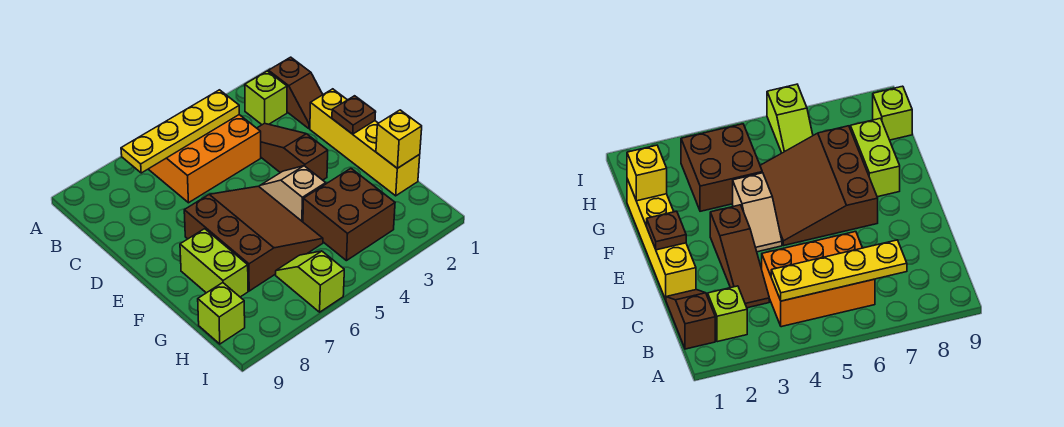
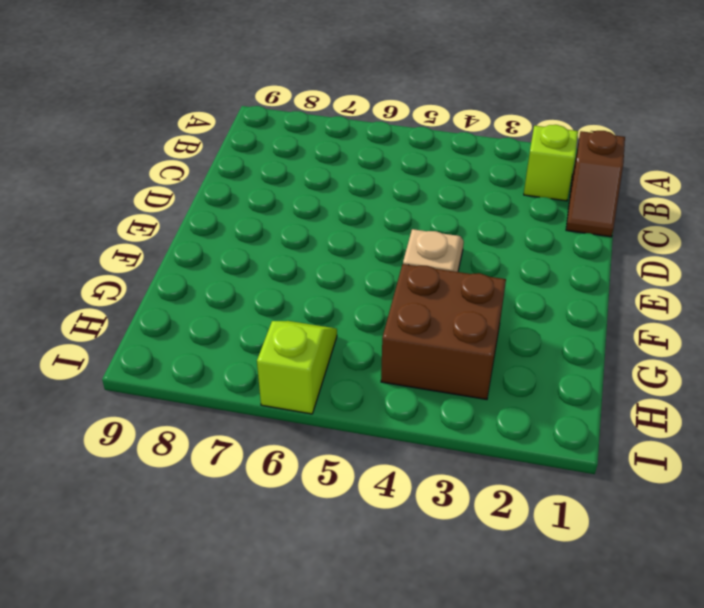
none -> orange 2x3 brick [149,115,261,203]
none -> brown 1x3 slope [257,123,328,180]
none -> yellow 1x4 brick [310,89,420,196]

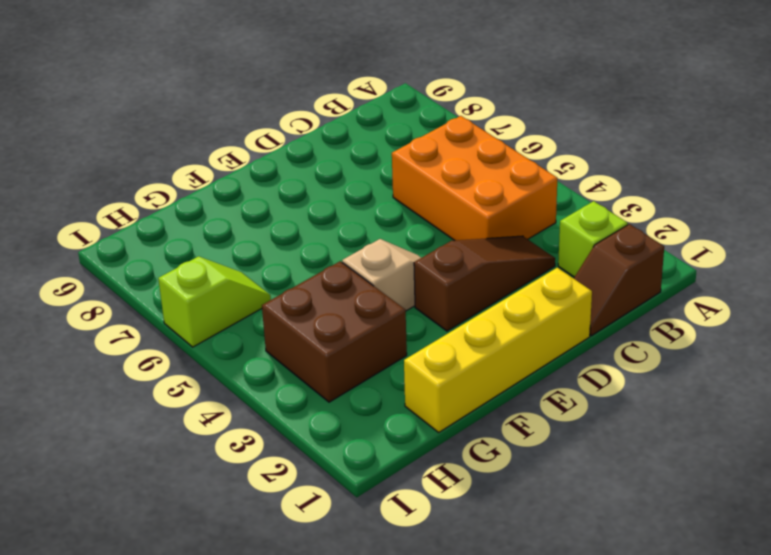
none -> brown 3x3 slope [184,186,323,291]
none -> lime 1x2 brick [180,229,248,297]
none -> lime 1x1 brick [198,283,245,344]

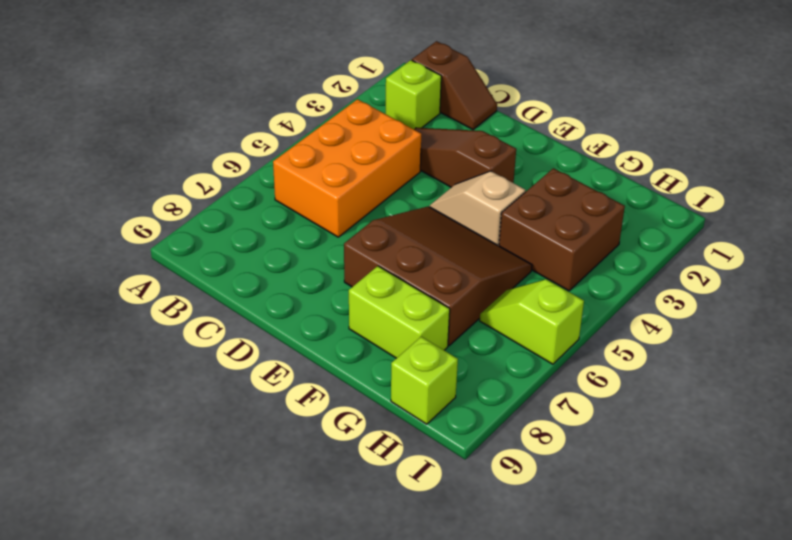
none -> yellow 1x4 brick [310,89,420,196]
none -> yellow 1x4 plate [121,90,239,173]
none -> brown 1x1 plate [332,96,376,134]

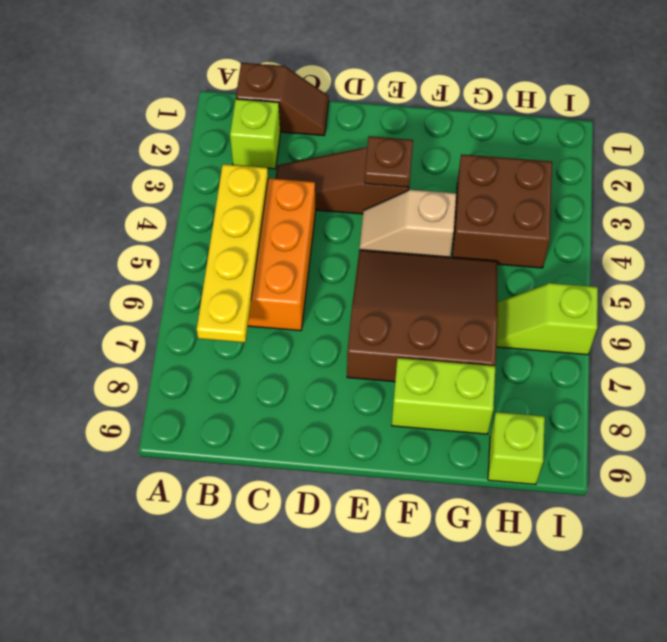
brown 1x1 plate [364,136,413,187] -> brown 1x1 plate moved to [332,96,376,134]
none -> yellow 1x4 brick [310,89,420,196]
none -> yellow 1x1 brick [376,110,422,168]

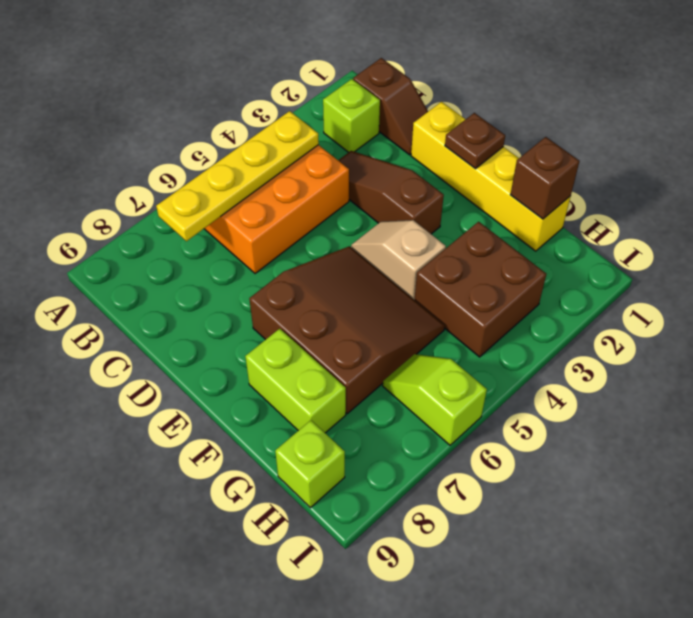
brown 1x1 brick [510,137,579,219] -> yellow 1x1 brick [376,110,422,168]

